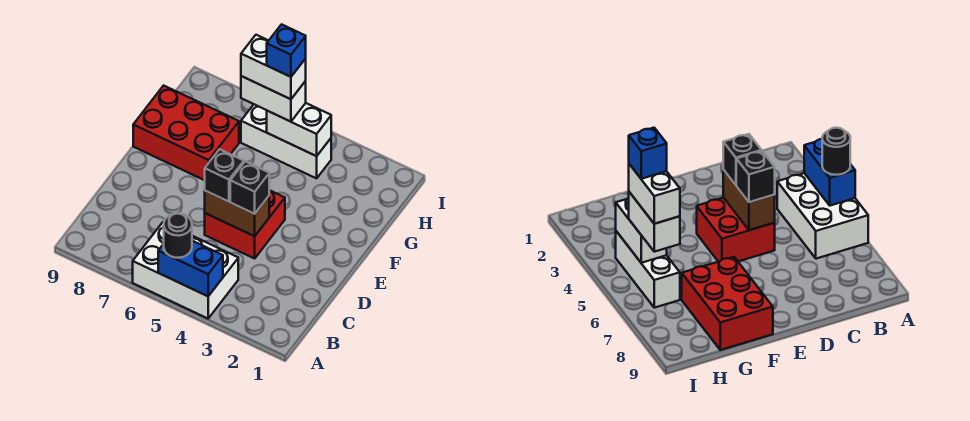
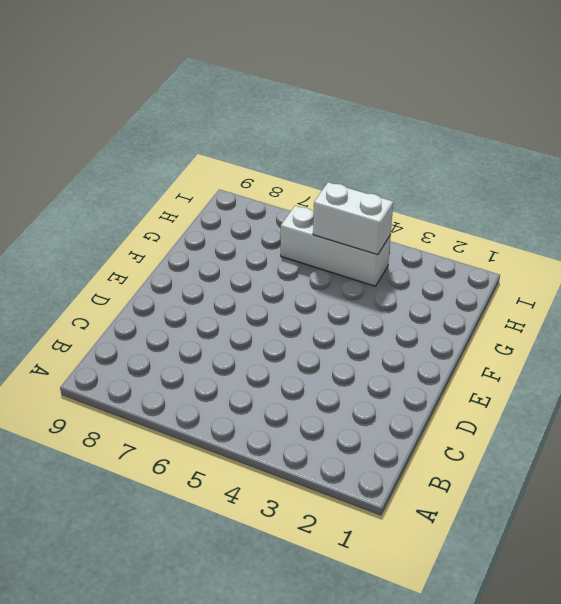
none -> white 2x3 brick [133,222,238,318]
none -> red 2x2 brick [205,190,285,258]
none -> red 2x3 brick [133,86,239,180]

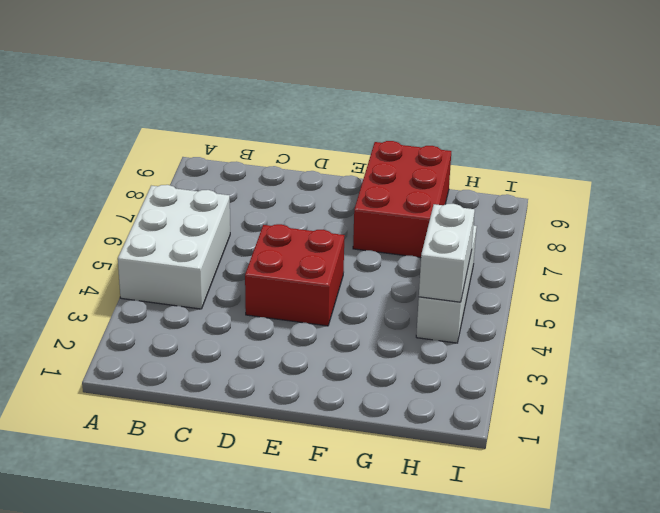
none -> blue 1x2 brick [158,241,223,296]
none -> brown 1x2 brick [205,191,269,236]
none -> black 1x1 round brick [164,213,192,258]

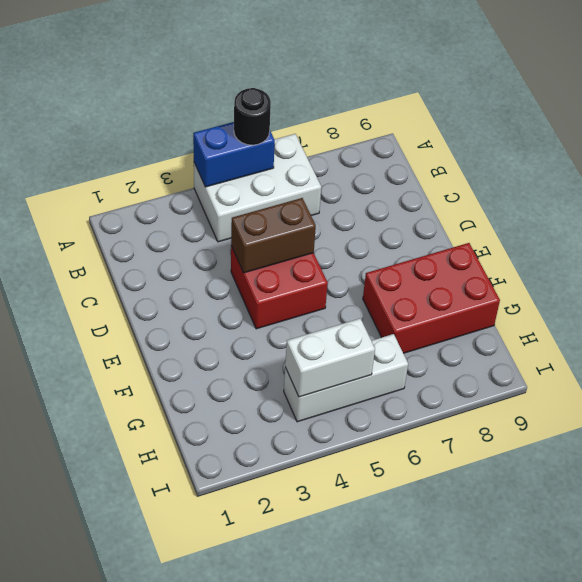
none -> black 1x1 brick [230,161,269,214]
none -> black 1x1 brick [205,149,244,202]
none -> white 1x2 brick [241,76,306,122]

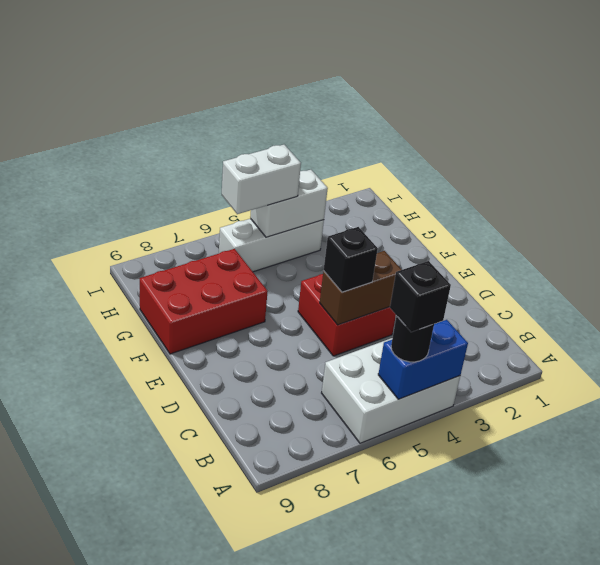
black 1x1 brick [390,261,451,332] -> black 1x1 brick moved to [230,161,269,214]
none -> white 1x2 brick [241,35,306,99]
none -> blue 1x1 brick [267,24,306,77]

